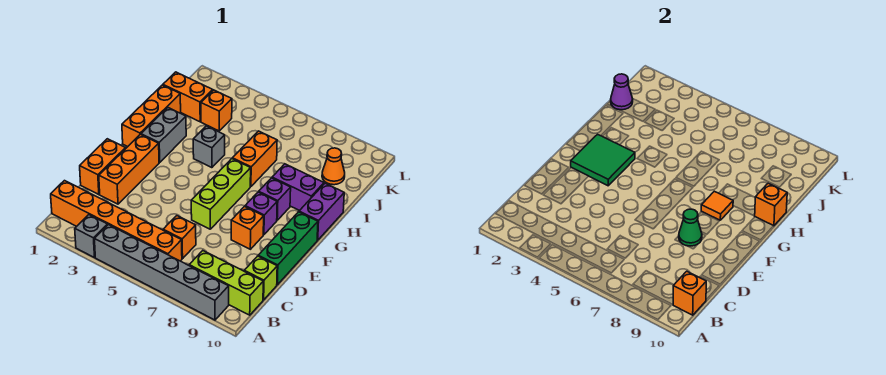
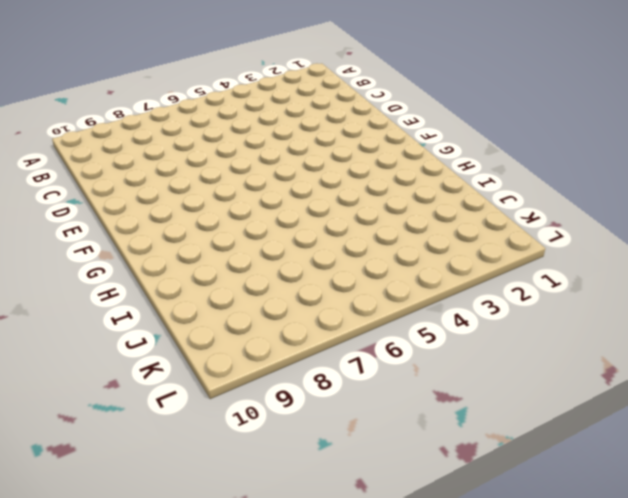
none -> grey 1x1 brick [75,215,107,258]
none -> grey 1x6 brick [95,225,229,320]
none -> orange 1x6 brick [51,181,182,261]

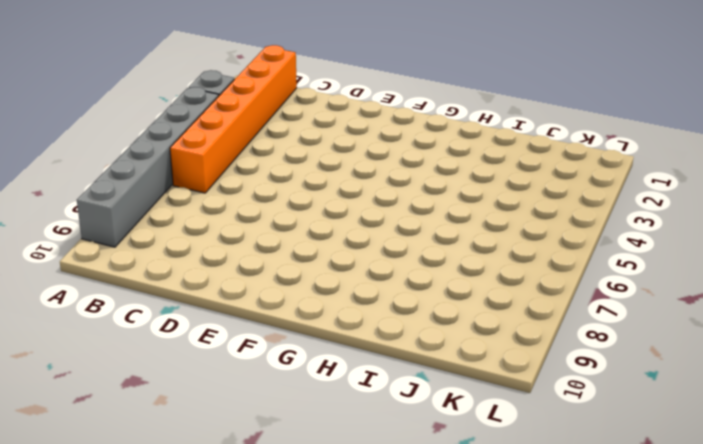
none -> lime 1x3 brick [189,251,263,315]
none -> orange 1x1 brick [163,216,196,259]
none -> lime 1x1 brick [244,256,277,300]

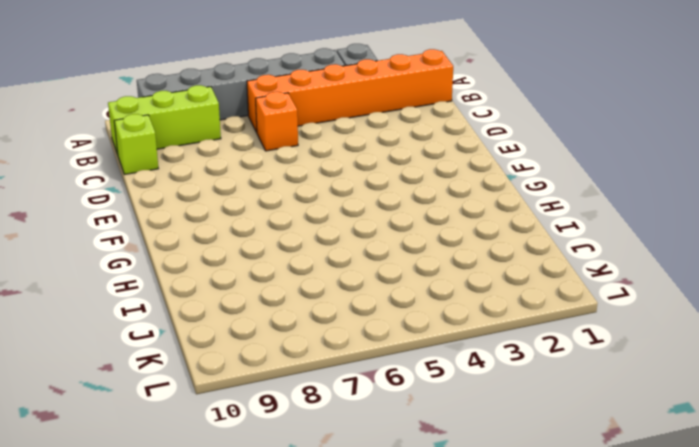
none -> orange 1x2 brick [80,139,126,195]
none -> orange 1x3 brick [99,135,159,204]
none -> green 1x3 brick [258,212,318,285]

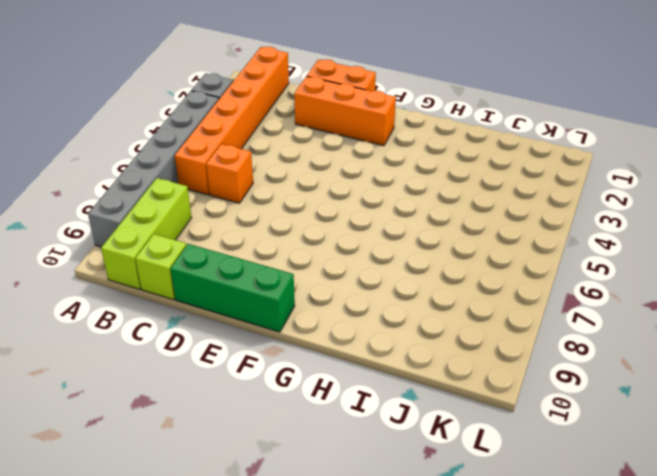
none -> lime 1x3 brick [191,159,251,229]
none -> orange 1x1 brick [231,207,264,249]
none -> purple 1x1 brick [245,192,277,235]

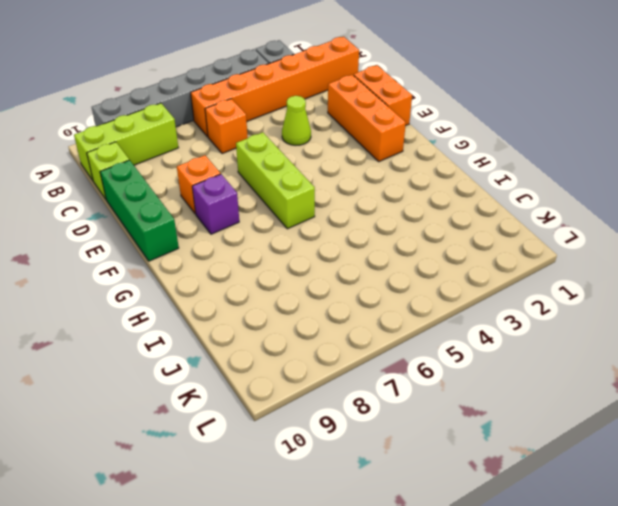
lime 1x1 cone [282,96,311,145] -> none
none -> orange 1x3 brick [122,85,181,147]
none -> grey 1x2 brick [141,108,186,162]
none -> purple 1x1 brick [259,178,291,220]

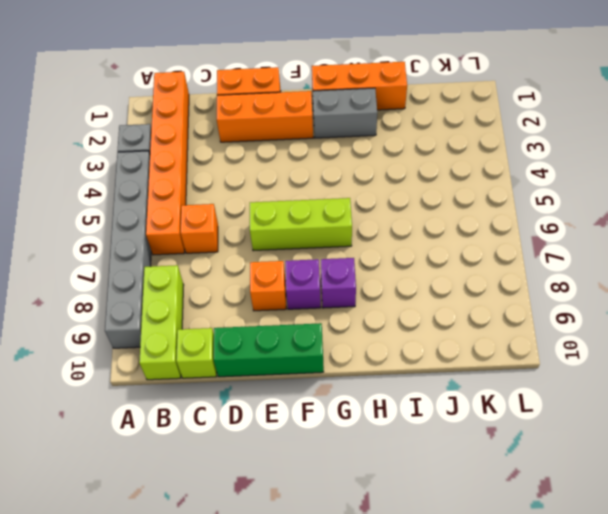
none -> purple 1x2 brick [299,183,344,240]
none -> grey 1x1 brick [193,126,225,168]
none -> orange 1x2 brick [232,131,277,187]

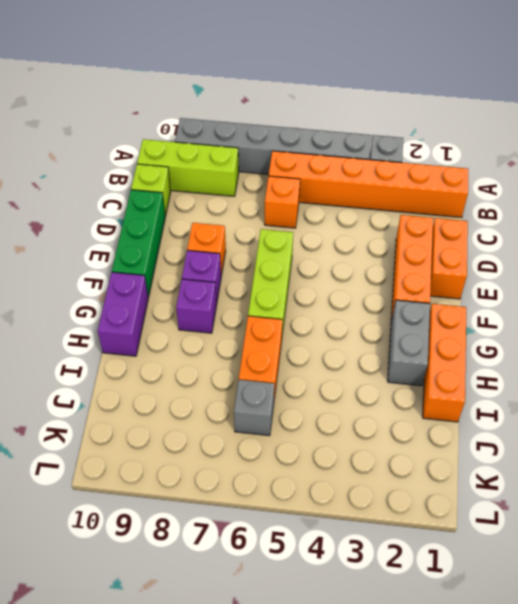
grey 1x1 brick [234,380,274,436] -> grey 1x1 brick moved to [193,126,225,168]
none -> purple 1x2 brick [272,164,324,211]
none -> orange 1x2 brick [163,72,213,122]
none -> orange 1x1 brick [201,90,232,131]

